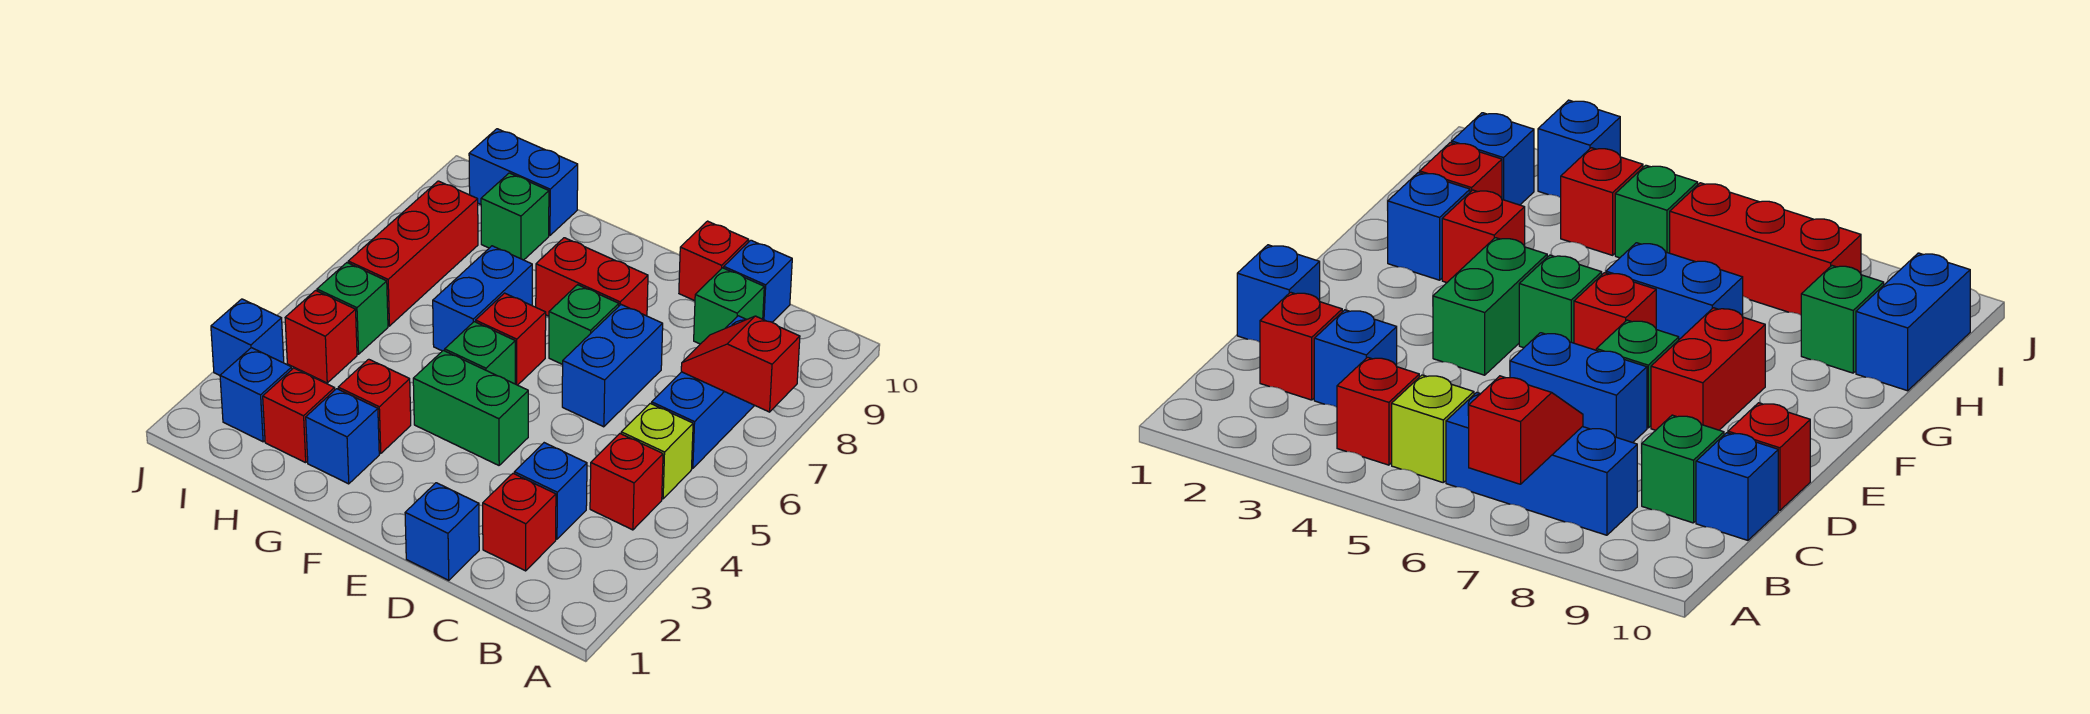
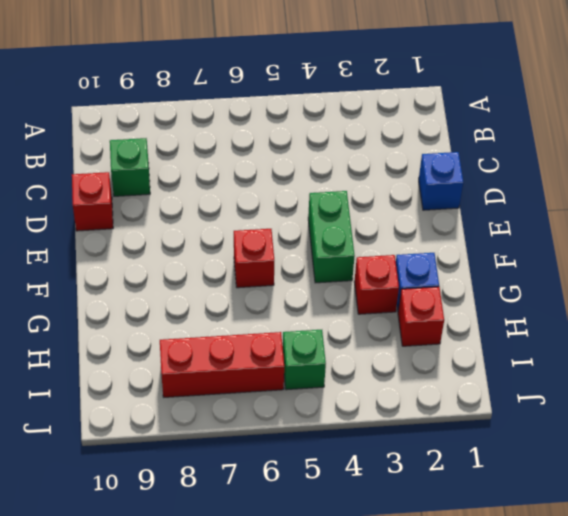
none -> red 1x1 brick [590,434,663,530]
none -> lime 1x1 brick [621,403,693,499]
none -> blue 1x3 brick [652,316,755,469]

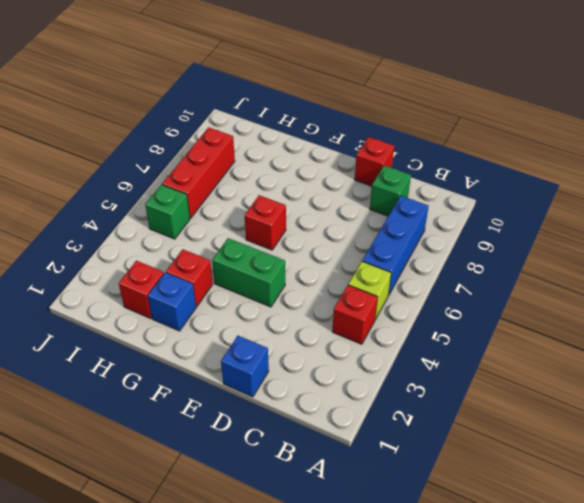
none -> red 1x1 brick [483,474,556,571]
none -> blue 1x1 brick [514,443,587,539]
none -> blue 1x1 brick [724,240,792,322]

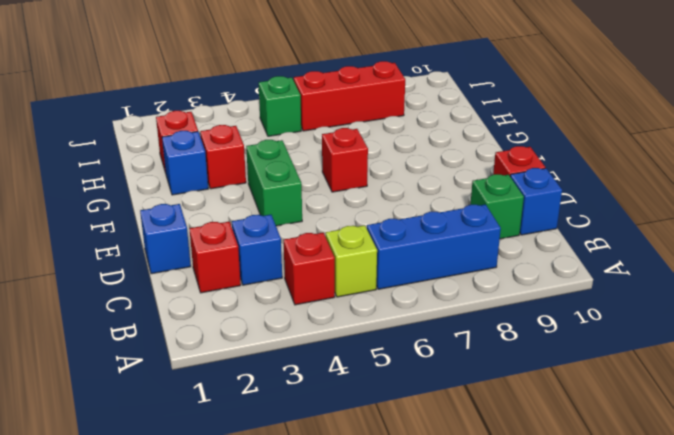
none -> blue 1x2 brick [562,305,663,427]
none -> green 1x1 brick [549,285,619,365]
none -> red 1x2 brick [536,238,648,316]

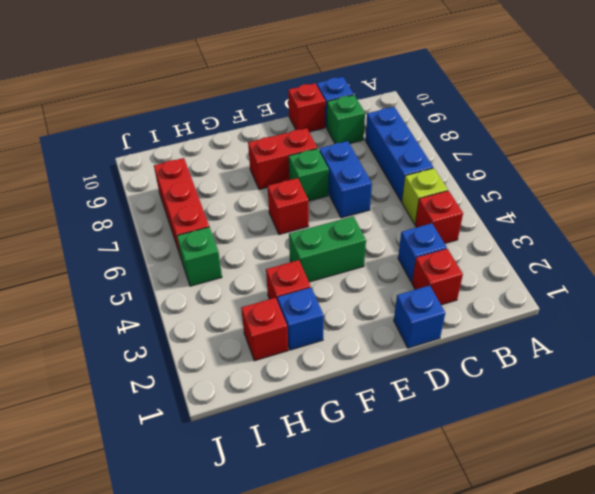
none -> green 1x1 brick [445,322,515,384]
none -> blue 1x2 brick [433,246,532,351]
none -> green 1x1 brick [481,173,549,260]

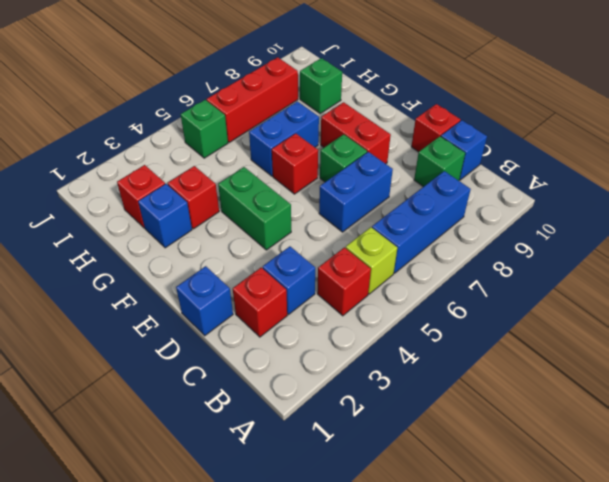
none -> green 1x1 brick [445,322,515,384]
none -> blue 1x2 brick [469,129,578,235]
none -> blue 1x1 brick [220,348,292,442]

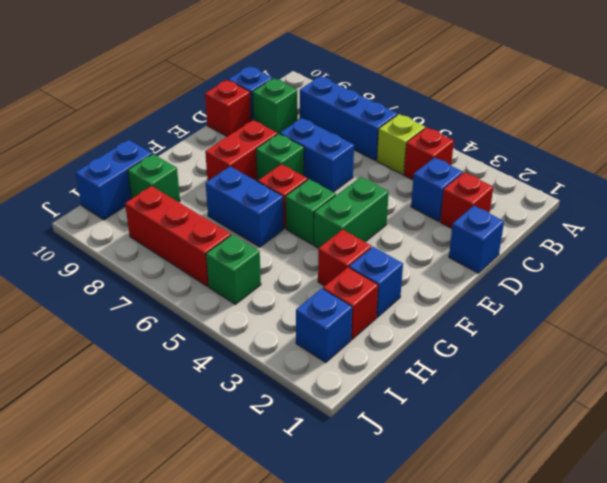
none -> red 1x1 brick [285,291,357,383]
none -> blue 1x1 brick [211,299,284,375]
none -> red 1x2 slope [681,316,800,412]

